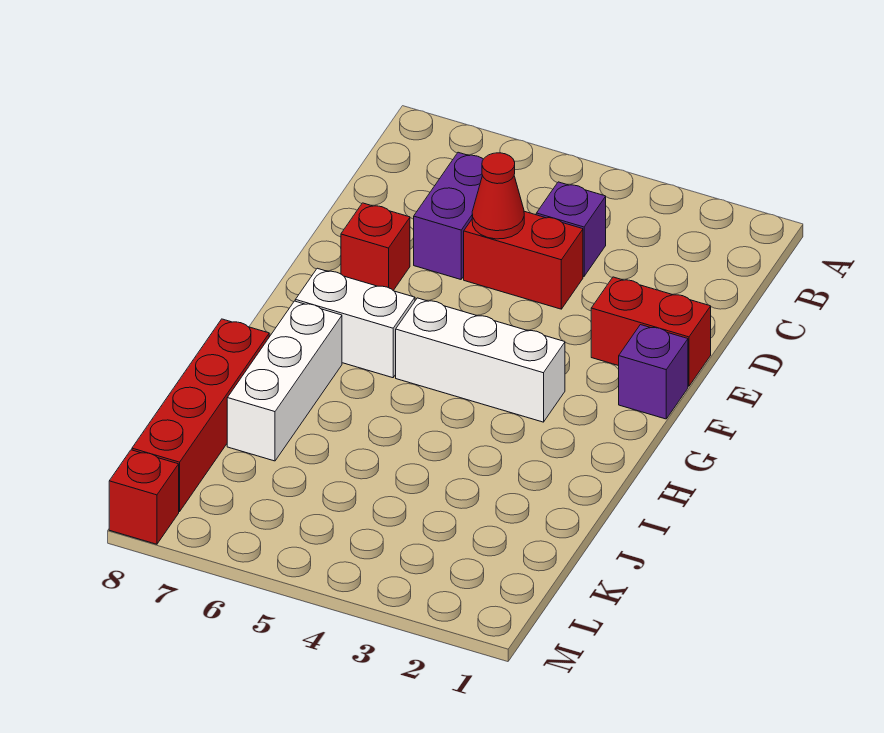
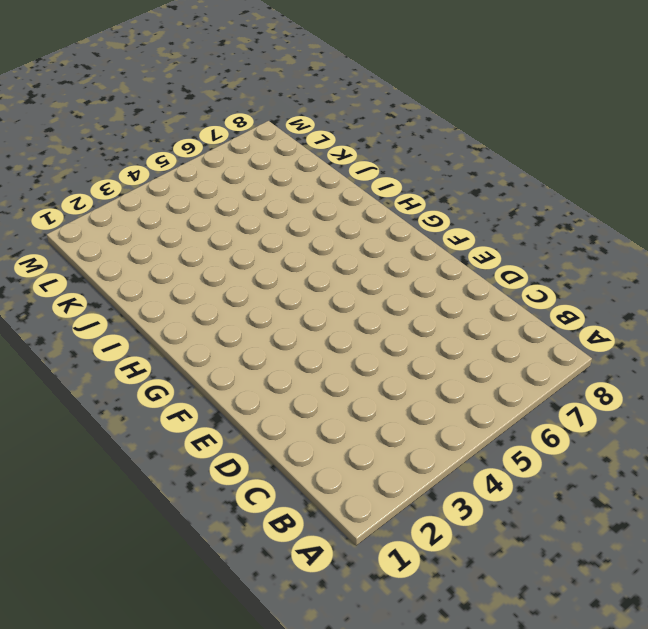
none -> purple 1x1 brick [536,182,606,276]
none -> purple 1x2 brick [414,152,483,279]
none -> red 1x2 brick [464,211,583,309]

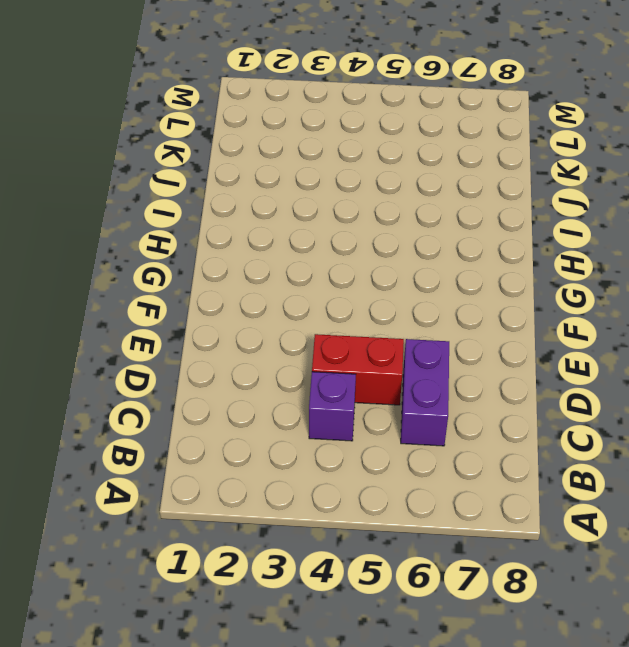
none -> red 1x2 brick [591,277,711,386]
none -> red 1x1 brick [341,203,410,290]
none -> purple 1x1 brick [619,325,688,419]

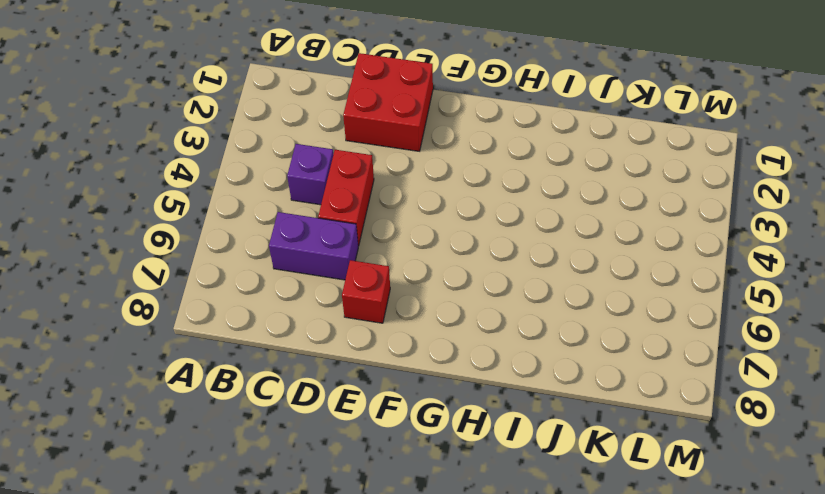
red 2x2 brick [343,53,433,151] -> red 1x2 brick [591,277,711,386]
none -> purple 1x1 brick [619,325,688,419]
none -> white 1x3 brick [396,298,565,422]
none -> white 1x2 brick [295,268,415,378]

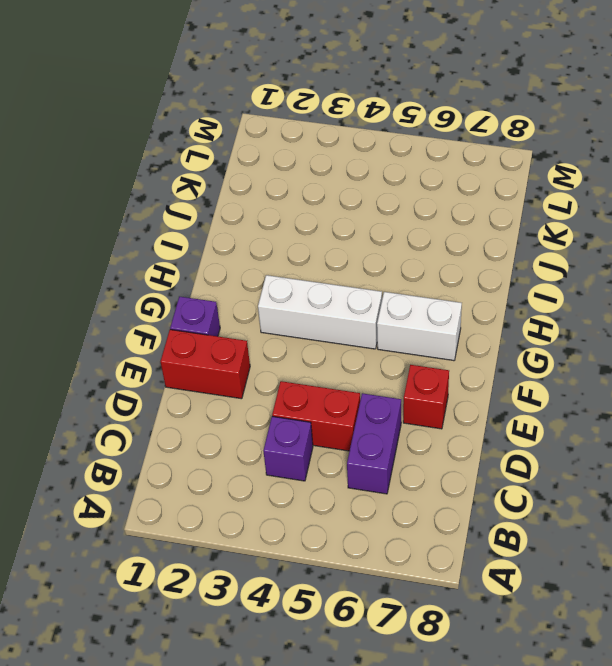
none -> white 1x3 brick [227,301,342,461]
none -> red 1x4 brick [132,319,269,512]
none -> red 1x1 brick [109,450,179,544]

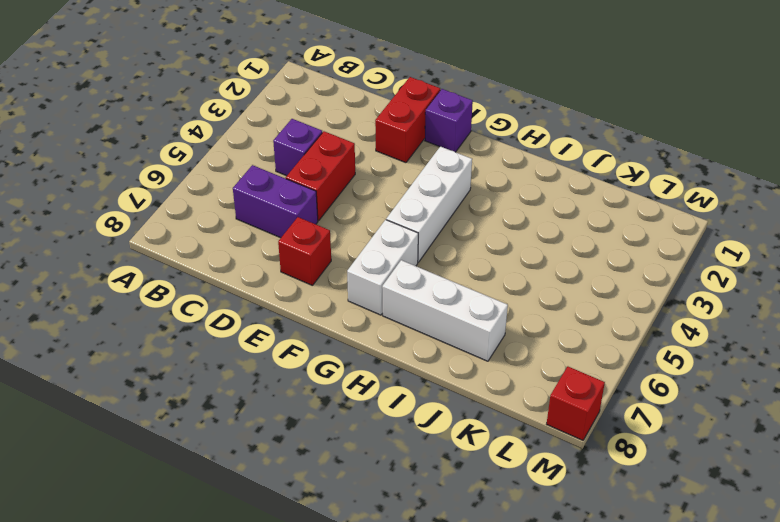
none -> red 1x4 brick [132,319,269,512]
none -> red 1x1 cone [472,153,524,239]

